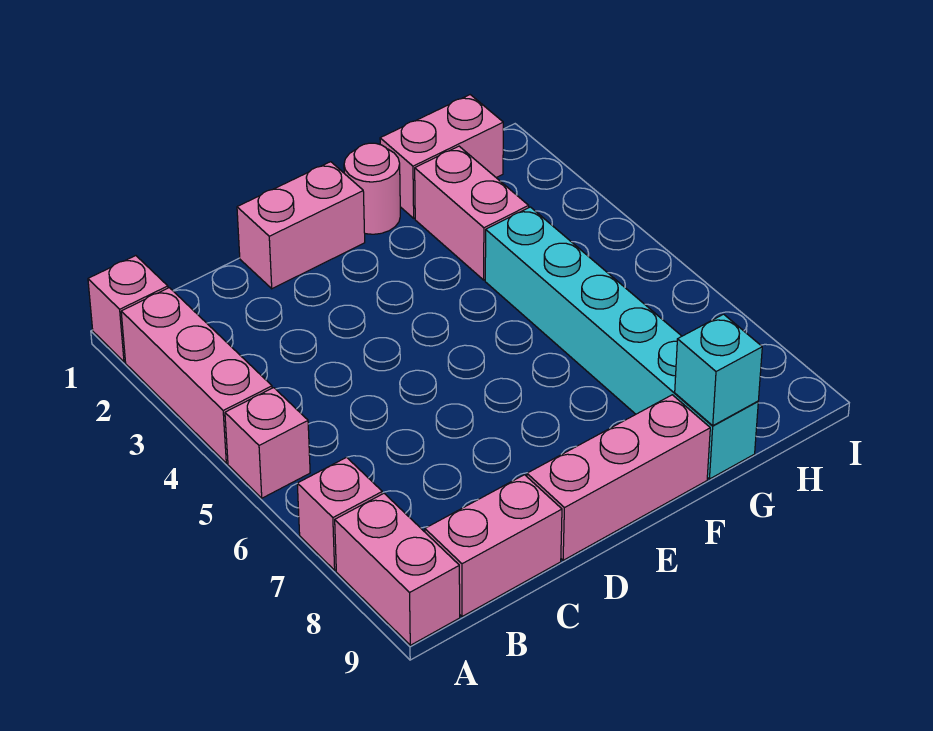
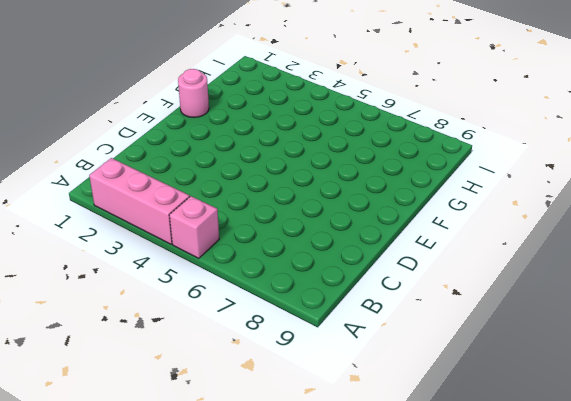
none -> pink 1x1 brick [88,256,168,362]
none -> pink 1x1 brick [297,457,382,570]
none -> pink 1x2 brick [335,494,460,645]

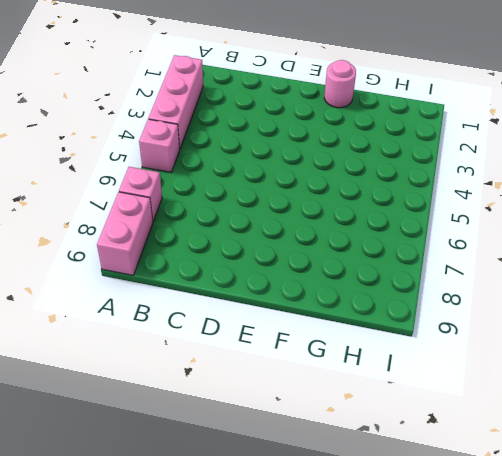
none -> pink 1x1 brick [88,256,168,362]
none -> pink 1x2 brick [425,475,562,617]
none -> pink 1x2 brick [237,162,365,289]

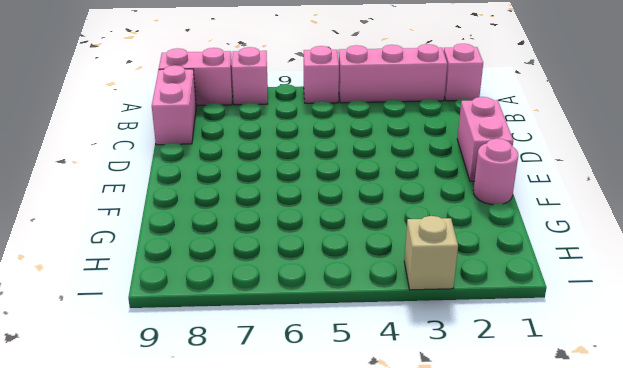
tan 1x1 brick [404,216,458,290] -> none
none -> pink 1x3 brick [527,395,710,560]
none -> pink 1x2 brick [380,95,503,218]
none -> pink 1x2 brick [415,146,529,280]

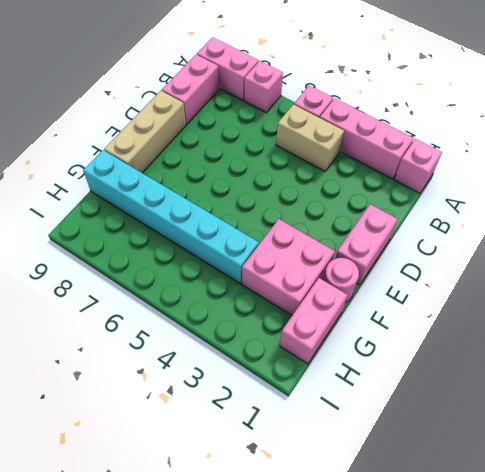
tan 1x2 brick [276,104,344,171] -> none
tan 1x3 brick [104,91,186,173] -> pink 1x3 brick [527,395,710,560]
pink 2x2 brick [242,219,335,315] -> pink 1x2 brick [415,146,529,280]
none -> cyan 1x1 brick [675,314,762,426]

